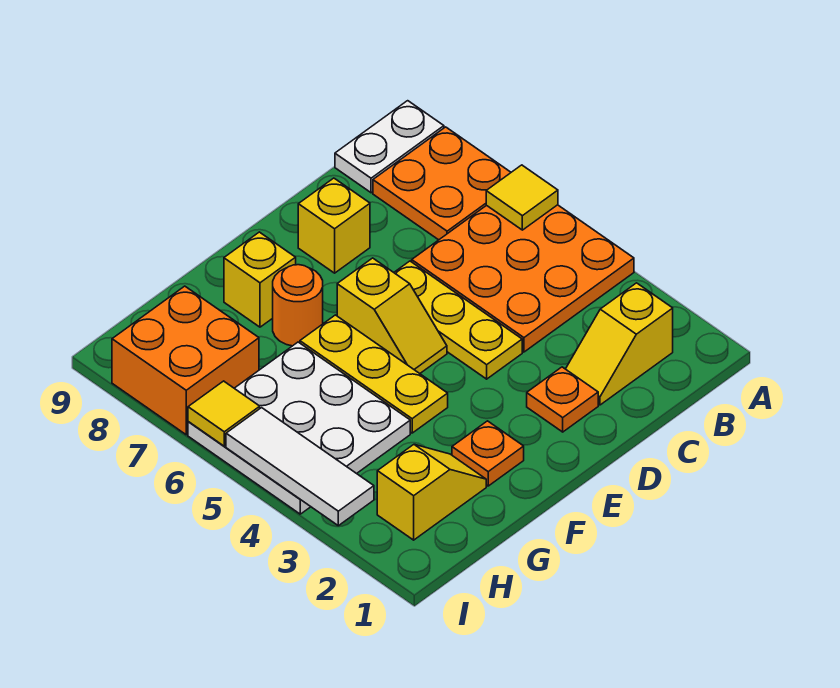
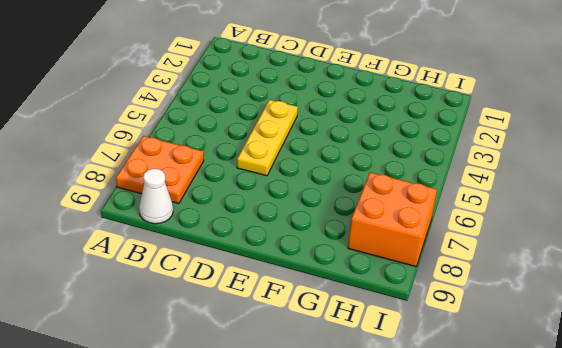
white 1x1 cone [139,169,173,224] -> white 1x2 plate [335,101,444,193]
none -> orange 3x3 plate [412,205,634,352]
none -> yellow 1x2 slope [566,283,673,405]
none -> orange 1x1 plate [527,367,598,432]

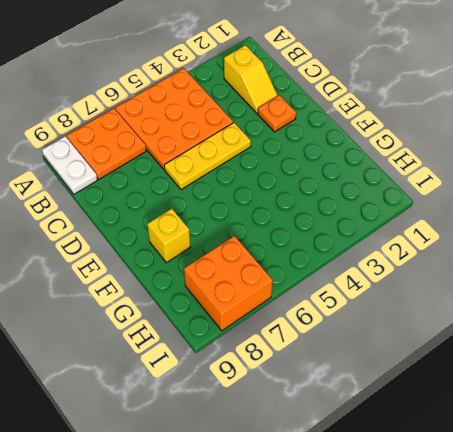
none -> yellow 1x1 brick [298,178,370,273]
none -> yellow 1x2 slope [337,258,447,373]
none -> orange 1x1 plate [452,421,524,486]

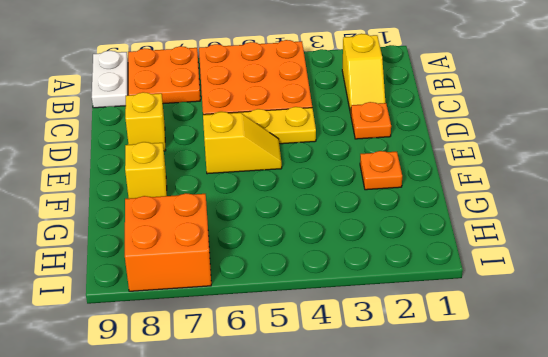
none -> yellow 1x3 plate [300,315,448,433]
none -> orange 1x1 round brick [273,265,323,346]
none -> yellow 1x2 slope [377,445,486,540]

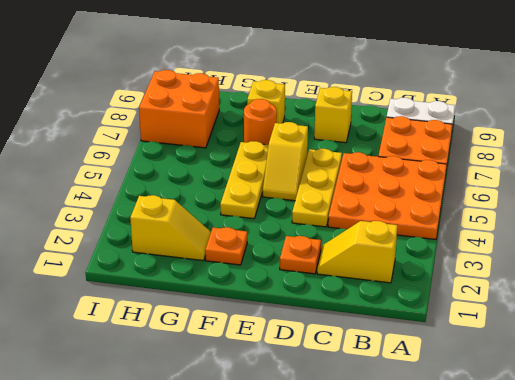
none -> white 3x3 plate [188,342,410,514]
none -> yellow 1x1 tile [486,165,558,230]
none -> white 1x3 tile [226,408,374,526]

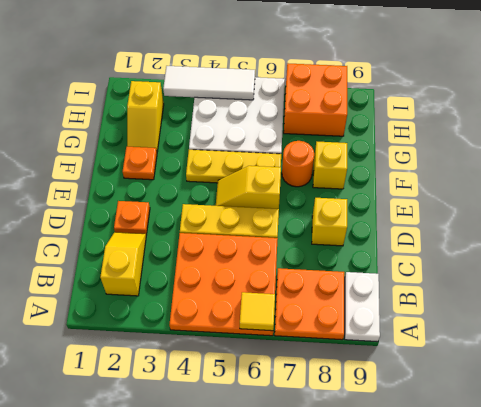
none -> yellow 1x1 tile [188,381,260,446]

